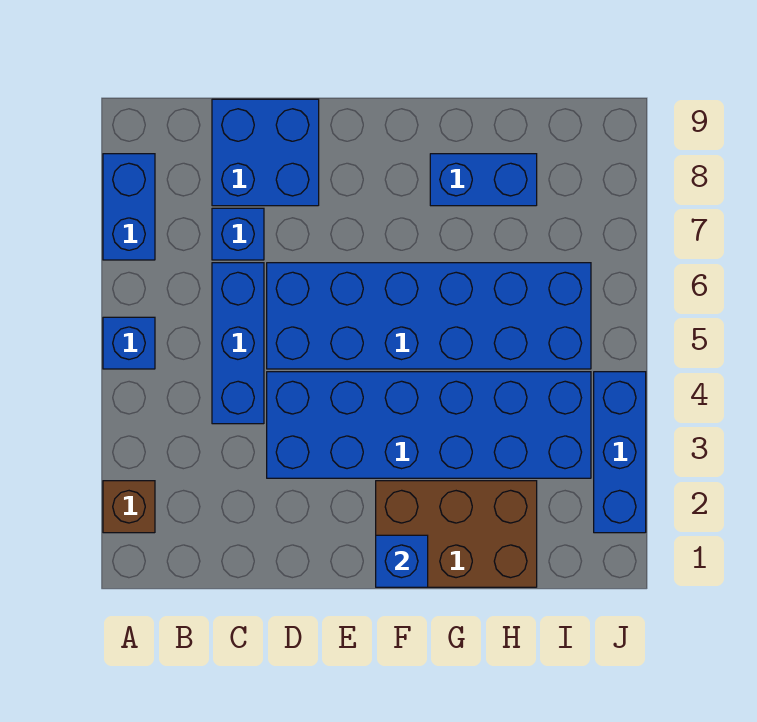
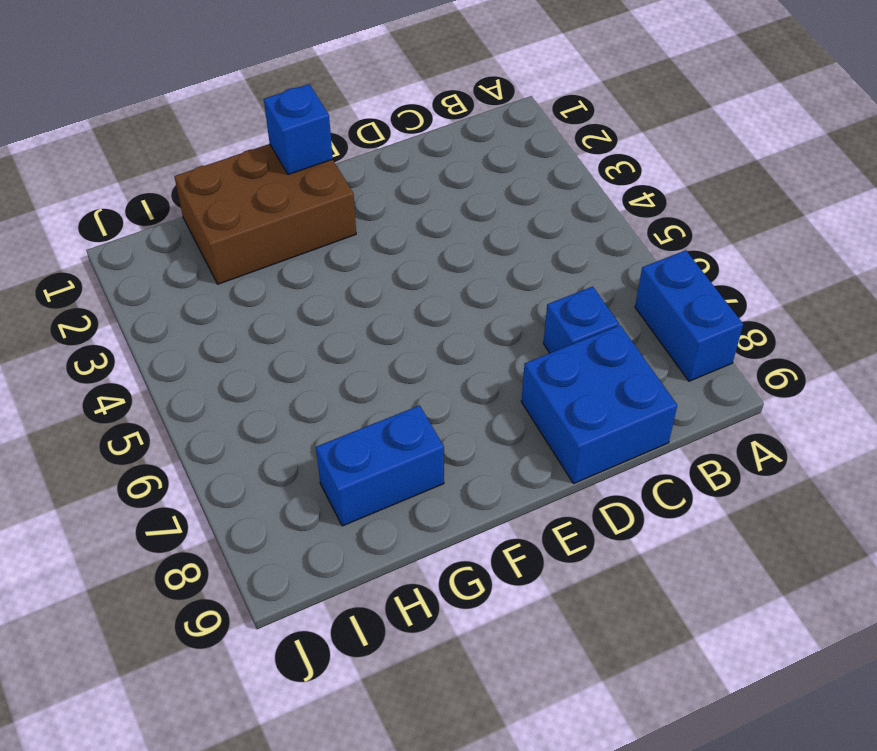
none -> brown 1x1 brick [103,481,155,533]
none -> blue 1x1 brick [103,317,155,369]
none -> blue 1x3 brick [212,263,264,424]

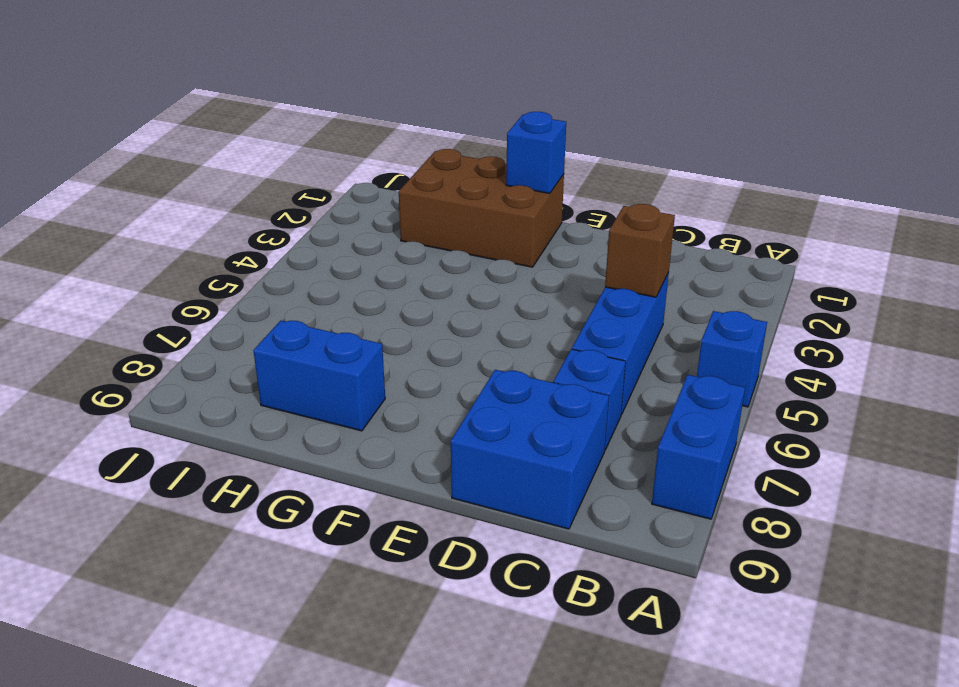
brown 1x1 brick [605,204,675,297] -> brown 1x1 brick moved to [103,481,155,533]
none -> blue 2x6 brick [267,372,591,478]
none -> blue 2x6 brick [267,263,591,369]
none -> blue 1x3 brick [594,372,646,533]

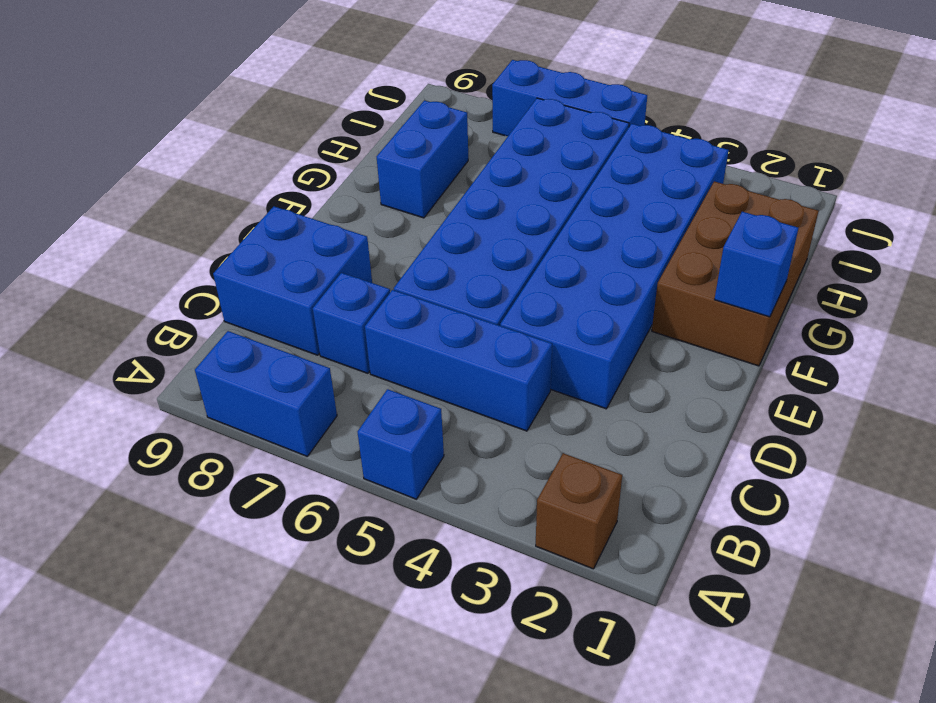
blue 1x3 brick [492,60,647,136] -> blue 1x3 brick moved to [594,372,646,533]

